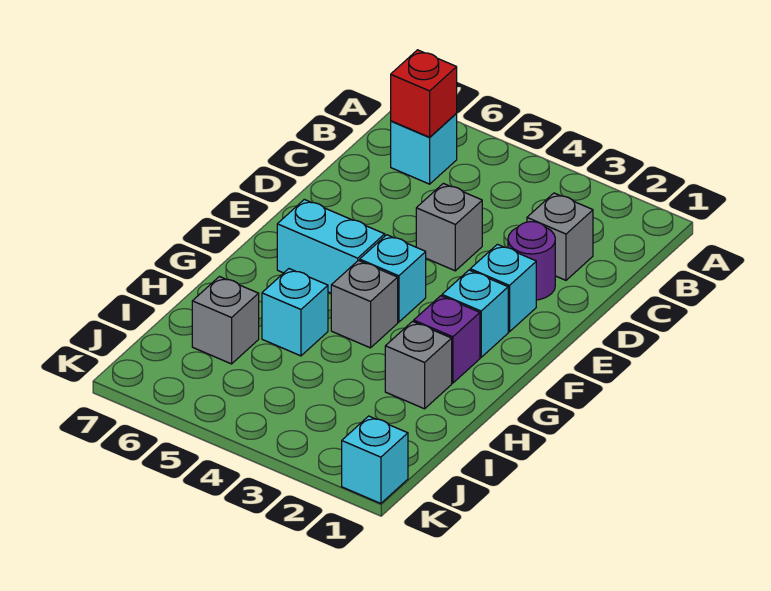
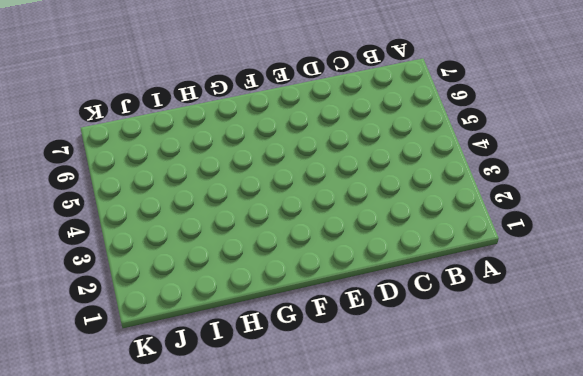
none -> cyan 1x1 brick [391,114,457,184]
none -> grey 1x1 brick [527,193,593,280]
none -> purple 1x1 round brick [508,222,555,300]

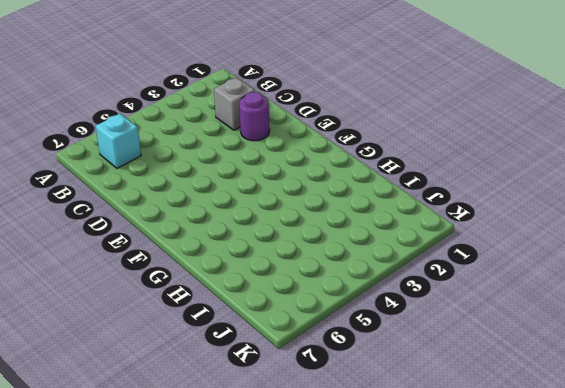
none -> grey 1x1 brick [416,183,482,271]
none -> cyan 1x1 brick [470,244,536,332]
none -> cyan 1x1 brick [442,270,508,357]

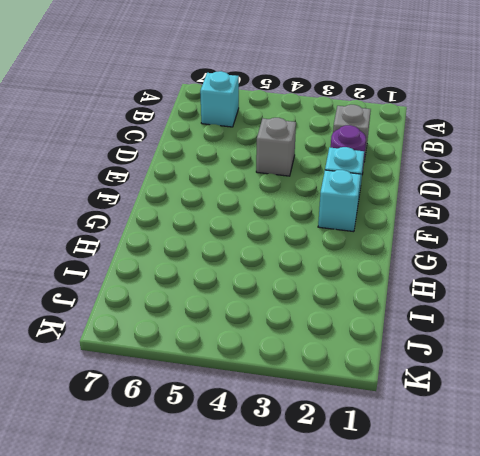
none -> cyan 1x1 brick [360,235,426,322]
none -> cyan 1x2 brick [277,199,385,293]
none -> purple 1x1 brick [414,296,480,383]

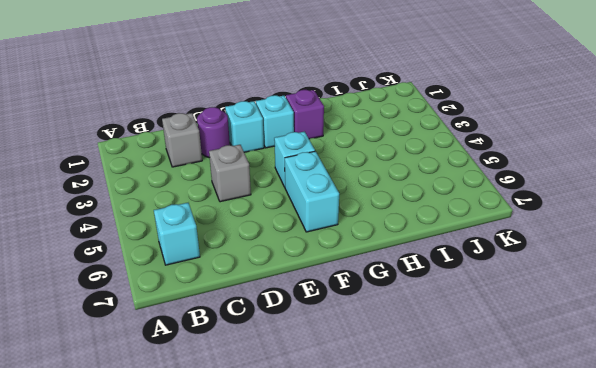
none -> grey 1x1 brick [331,260,398,348]
none -> grey 1x1 brick [385,322,452,409]
none -> cyan 1x1 brick [262,269,328,356]

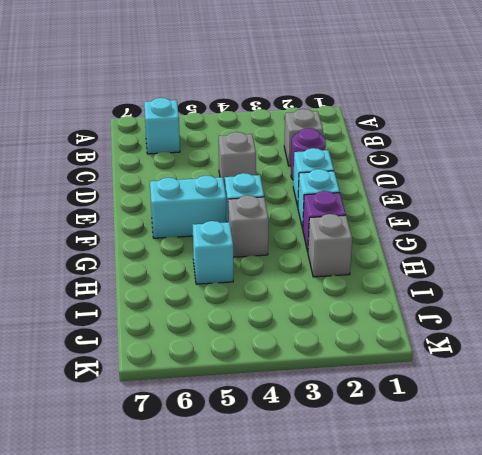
none -> grey 1x1 brick [192,277,259,364]
none -> cyan 1x1 brick [342,416,408,503]
none -> red 1x1 brick [391,50,457,137]

